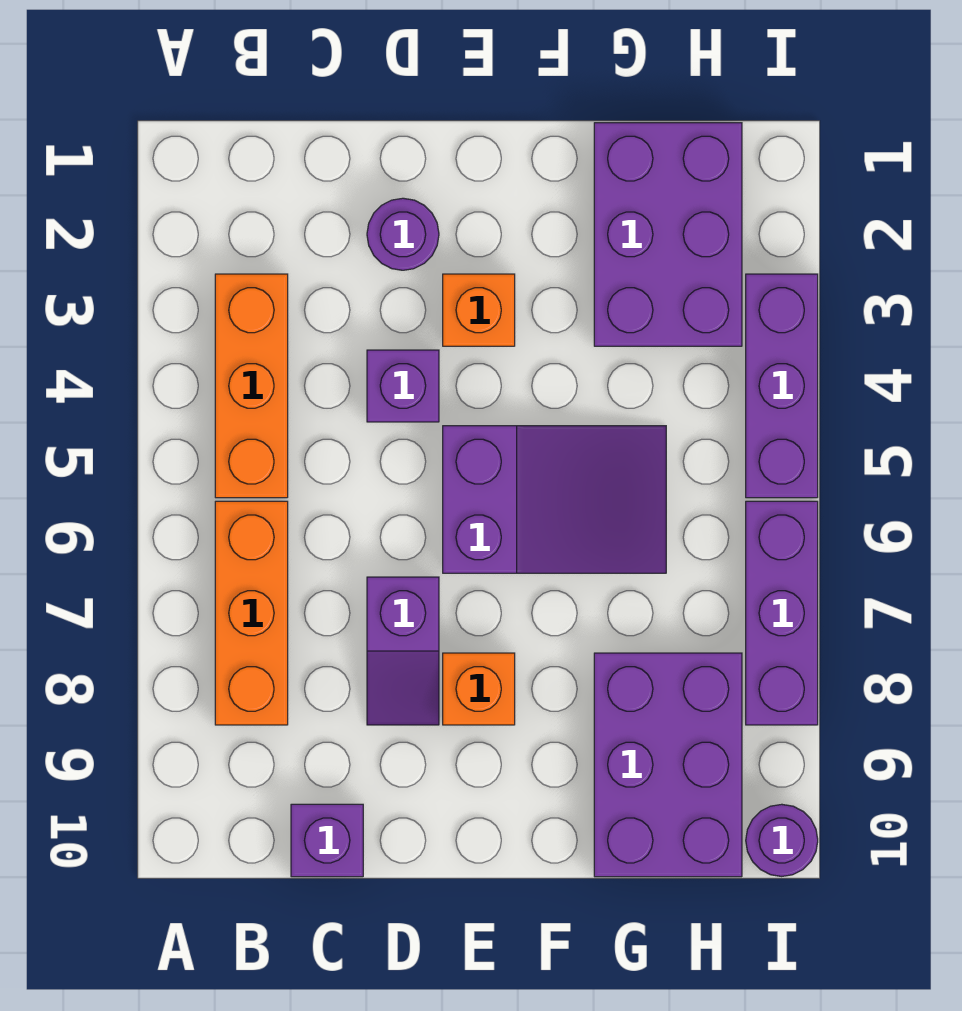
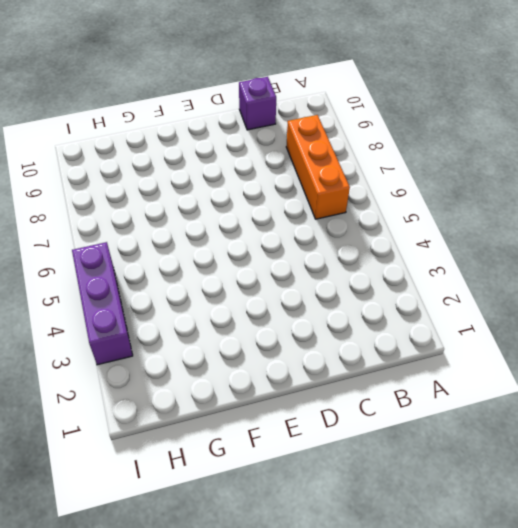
none -> orange 1x3 brick [215,274,288,498]
none -> purple 1x1 round brick [367,198,439,270]
none -> purple 1x1 brick [367,350,439,422]

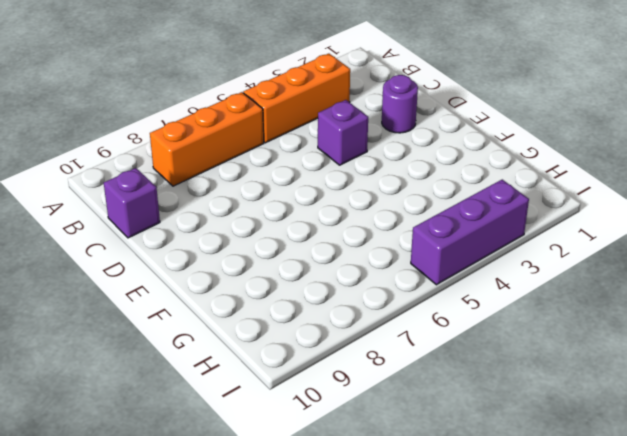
none -> purple 1x2 slope [367,577,439,725]
none -> orange 1x1 brick [443,274,515,346]
none -> purple 2x3 slope [443,426,666,573]

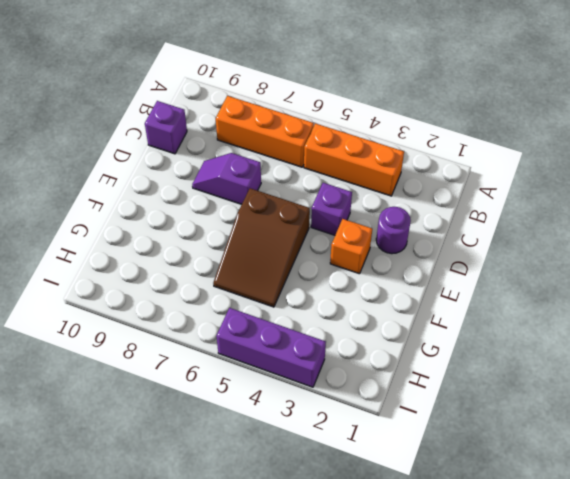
brown 2x3 slope [213,188,310,307] -> purple 2x3 slope [443,426,666,573]
none -> orange 1x1 brick [443,653,515,725]
none -> purple 2x3 brick [594,123,742,346]
none -> purple 2x3 brick [594,653,742,877]

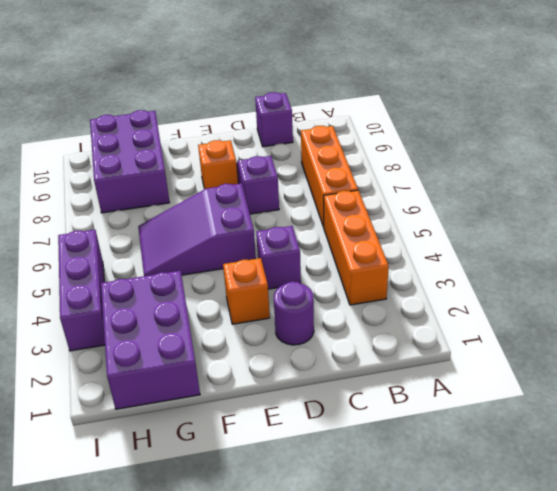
none -> purple 1x3 brick [746,501,818,725]
none -> purple 1x1 round brick [746,804,818,876]

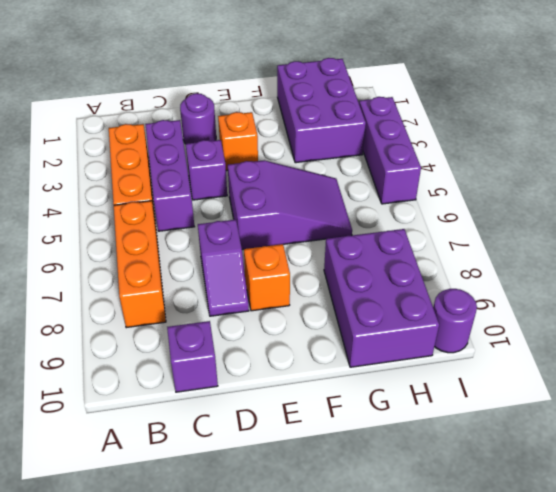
purple 1x3 brick [145,120,194,231] -> purple 1x3 brick moved to [746,501,818,725]

